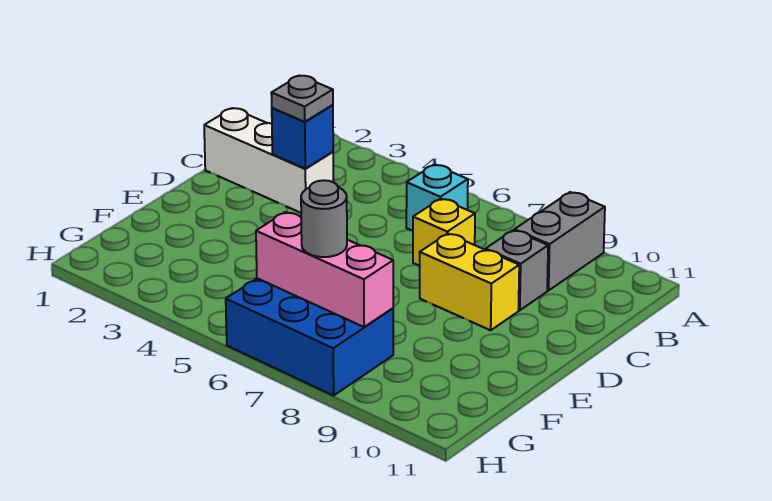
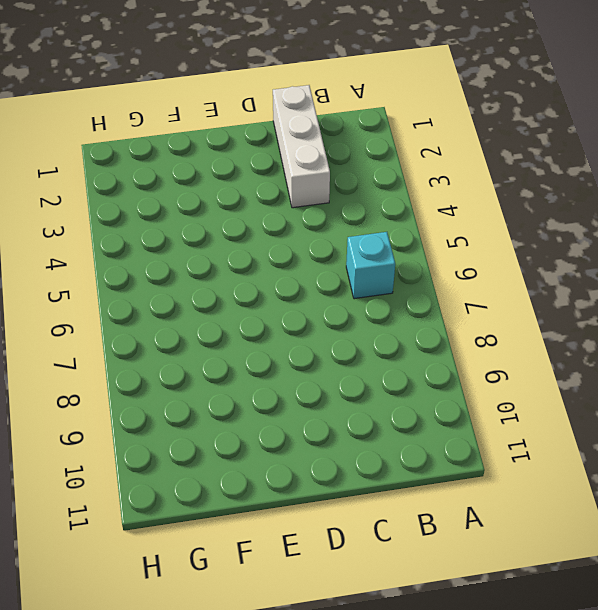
none -> grey 1x2 brick [515,192,605,291]
none -> yellow 1x1 brick [413,199,475,266]

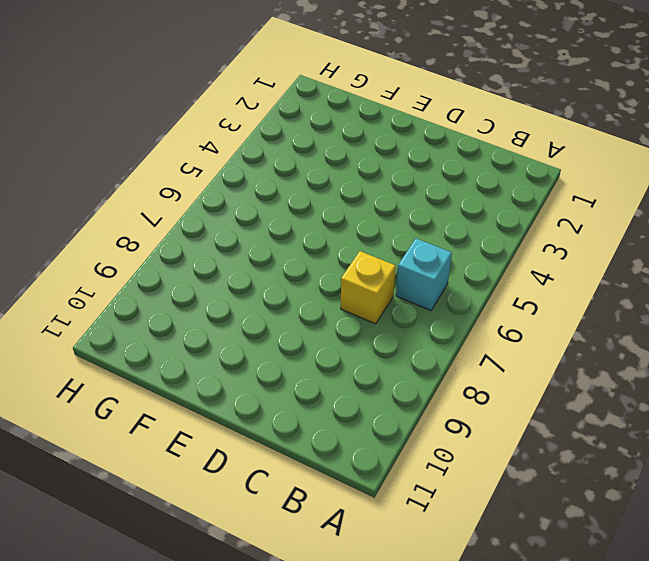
none -> grey 1x2 brick [515,192,605,291]
none -> white 1x3 brick [204,108,334,213]

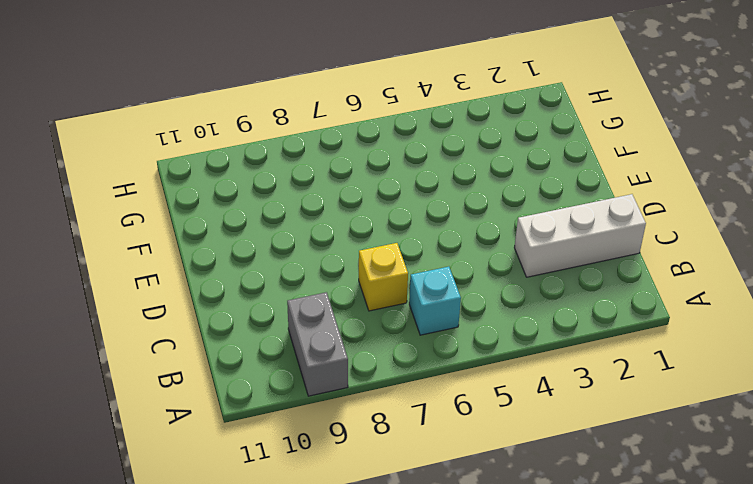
none -> grey 1x1 brick [486,230,548,310]
none -> yellow 1x2 brick [420,233,519,330]

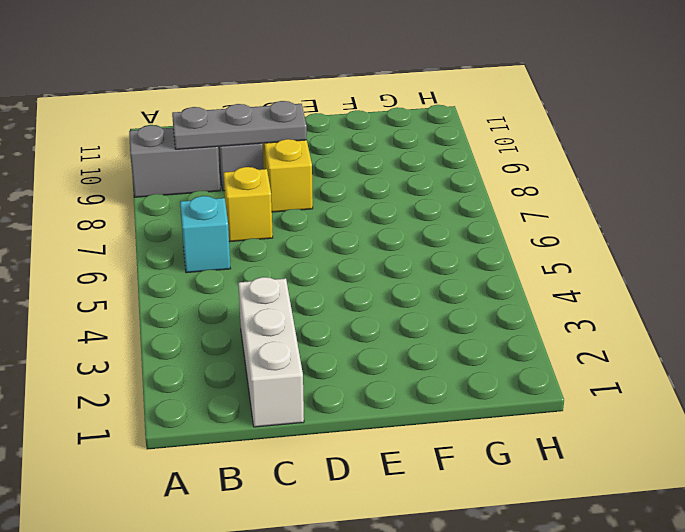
grey 1x3 plate [172,101,307,149] -> none
none -> blue 2x3 brick [226,278,393,396]
none -> blue 1x1 brick [272,105,333,169]

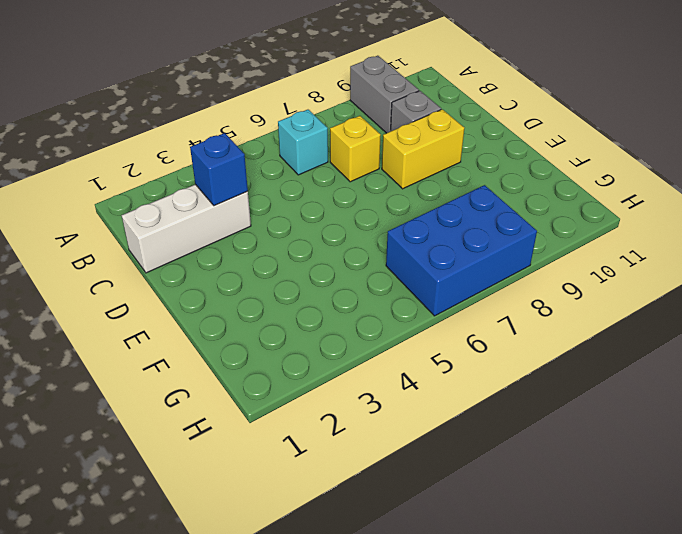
none -> pink 1x3 brick [256,212,393,327]
none -> grey 1x1 plate [271,76,333,122]

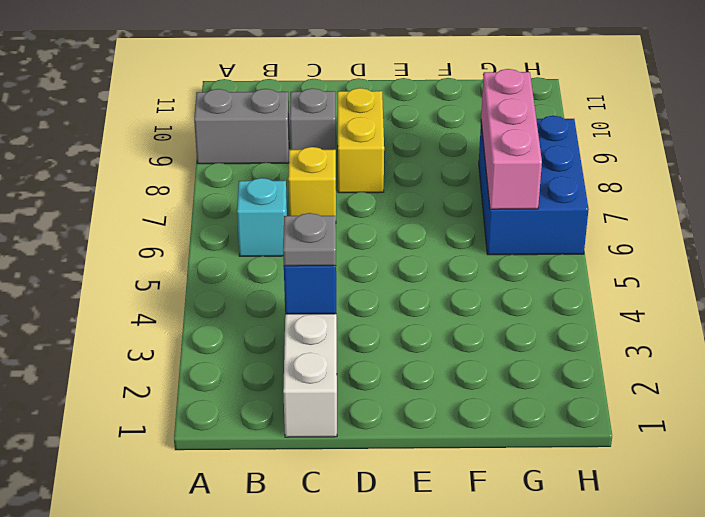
none -> grey 1x1 round brick [301,180,347,257]

